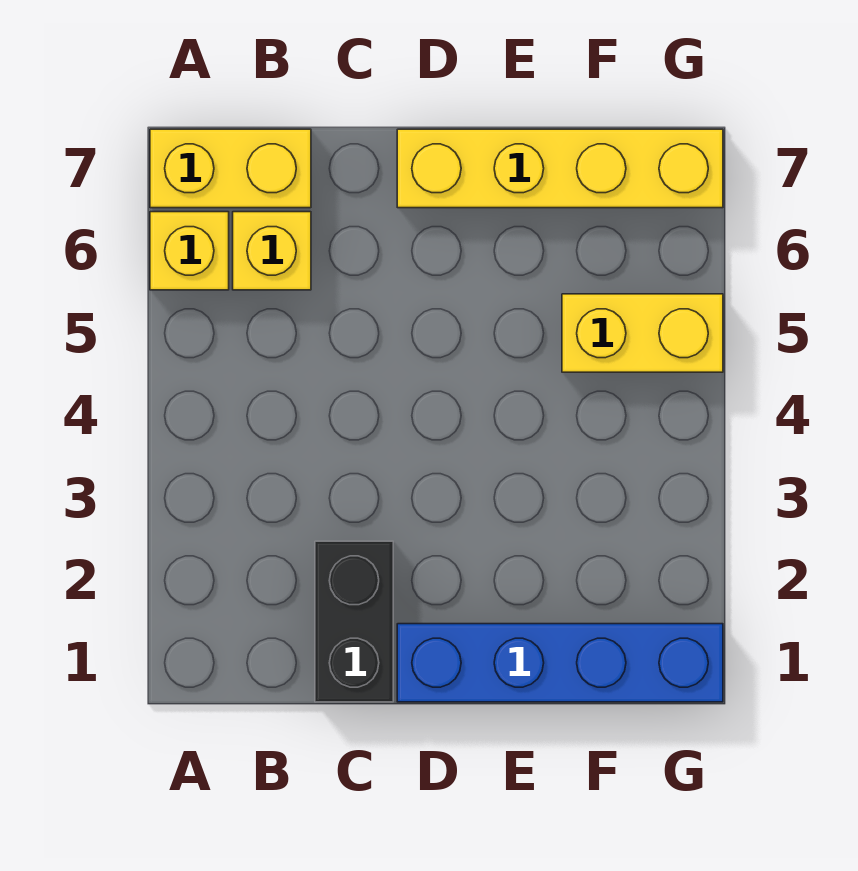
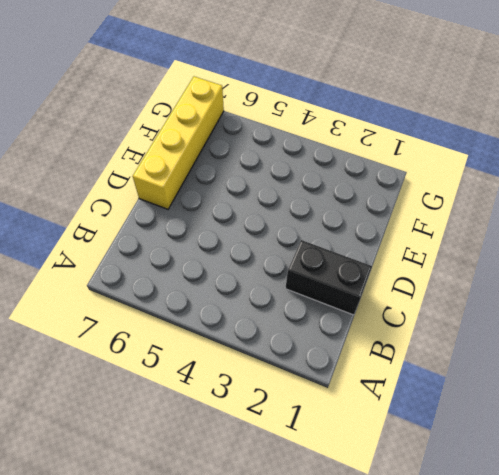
none -> yellow 1x1 brick [150,212,229,290]
none -> yellow 1x2 brick [150,129,311,208]

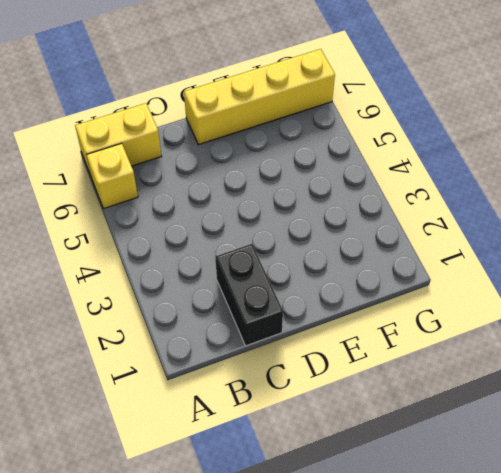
none -> yellow 1x1 brick [233,212,311,290]
none -> blue 1x4 brick [397,624,723,702]

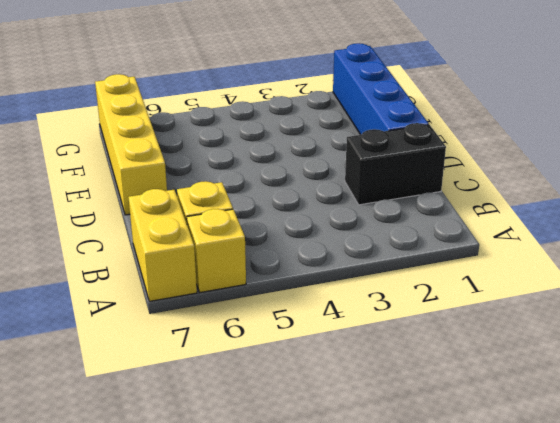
none -> yellow 1x2 brick [562,294,723,372]

